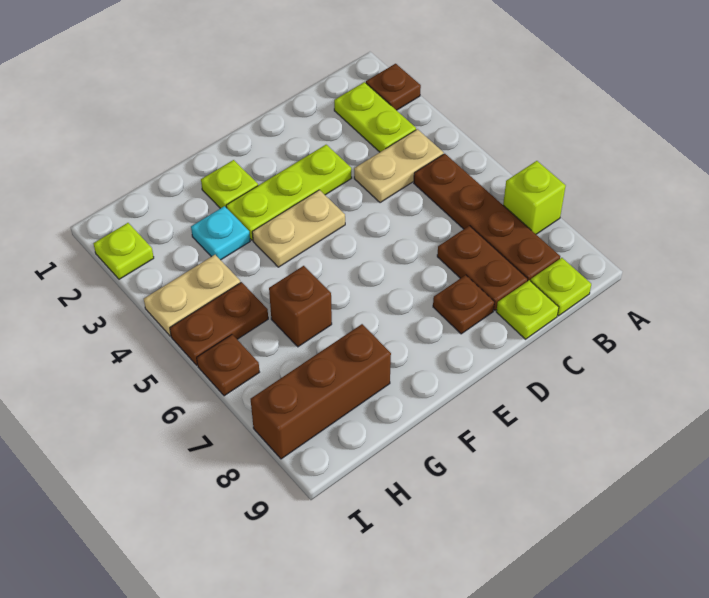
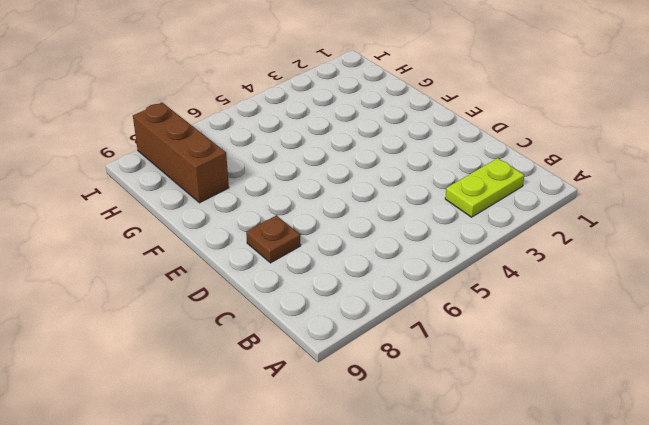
none -> brown 1x1 plate [366,64,421,110]
none -> lime 1x1 brick [503,161,566,234]
none -> tan 1x2 plate [354,129,444,203]

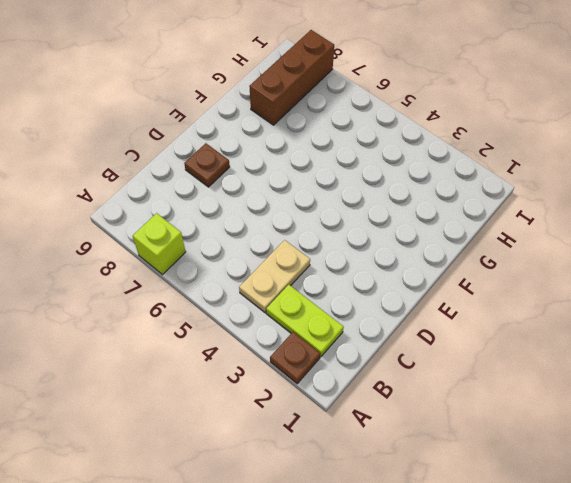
none -> brown 1x4 plate [414,154,560,281]
none -> lime 1x1 plate [531,258,591,316]
none -> brown 1x2 plate [437,226,528,310]

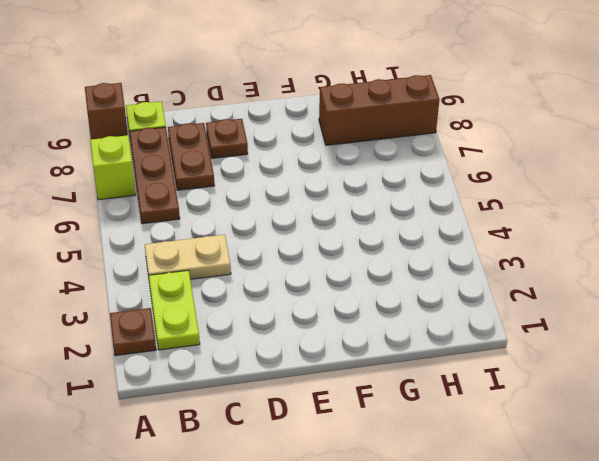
brown 1x1 brick [85,83,128,139] -> brown 1x1 brick moved to [269,266,332,347]
brown 1x3 plate [129,127,180,224] -> brown 1x4 plate [414,154,560,281]
none -> lime 1x1 plate [496,280,559,339]
none -> lime 1x3 plate [226,145,352,240]
none -> tan 1x2 plate [252,190,345,267]

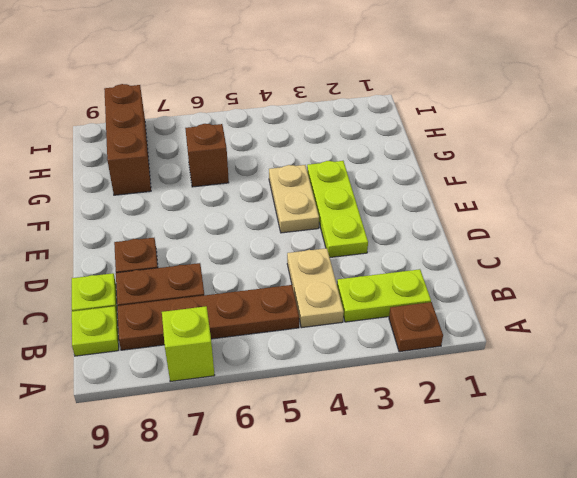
none -> lime 1x1 plate [201,160,258,208]
none -> cyan 1x1 plate [191,206,250,260]
none -> tan 1x2 plate [144,255,241,336]

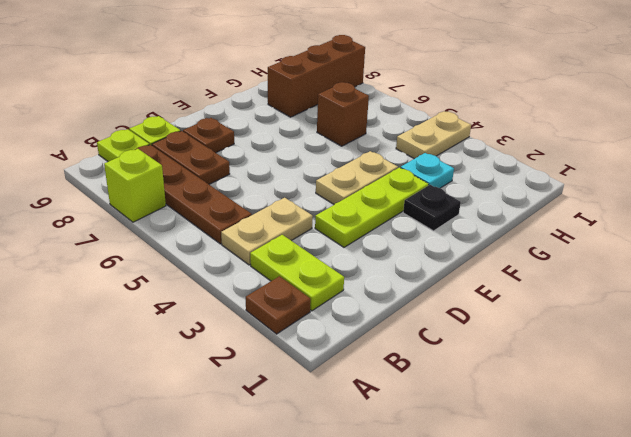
black 1x1 plate [403,185,461,231] -> lime 1x1 plate [201,160,258,208]
none -> brown 1x2 plate [170,282,268,365]
none -> lime 1x1 plate [94,223,154,279]
none -> brown 1x1 plate [197,335,259,396]

